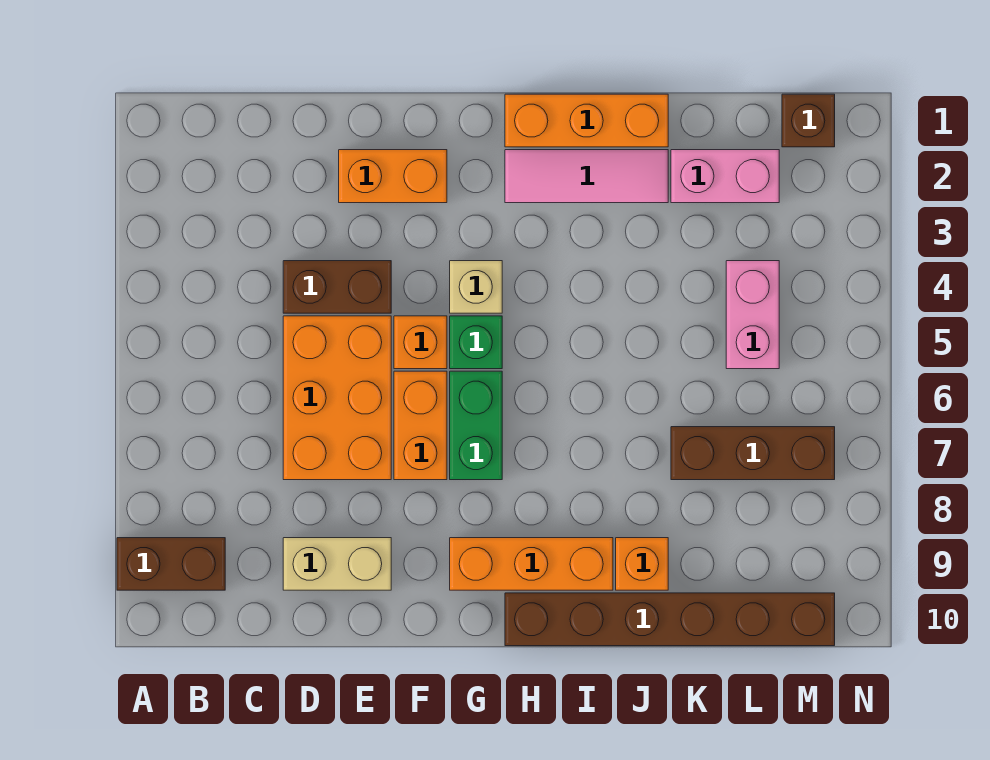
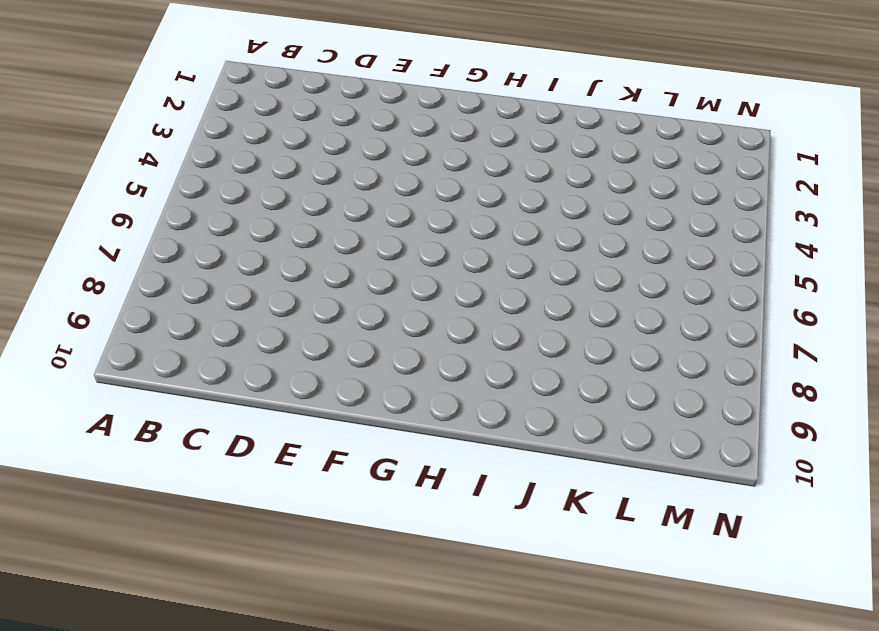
none -> brown 1x2 brick [117,538,225,590]
none -> brown 1x2 brick [283,261,391,313]
none -> orange 2x3 brick [283,316,391,480]

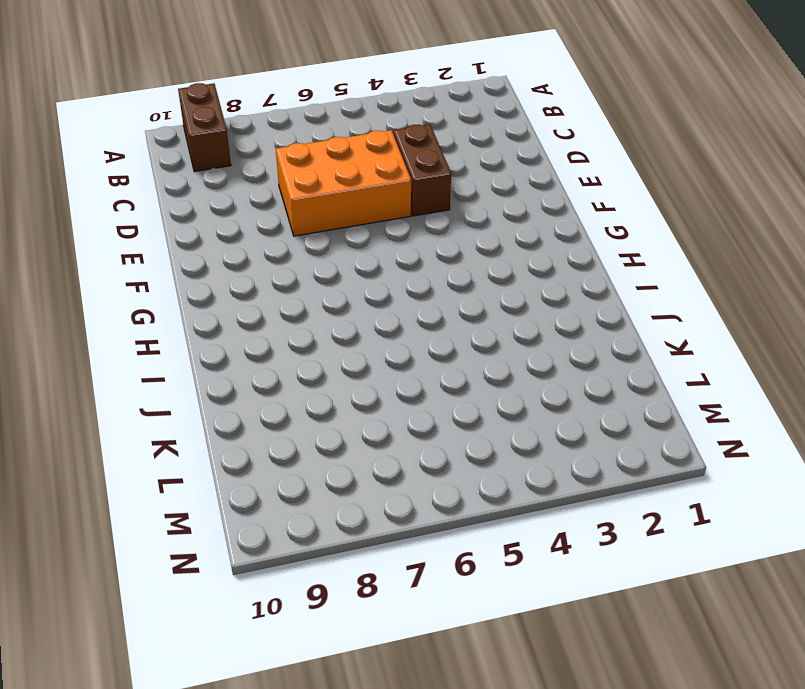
none -> tan 1x2 brick [283,538,391,590]
none -> orange 1x2 brick [339,150,447,203]
none -> orange 1x1 brick [394,316,447,369]

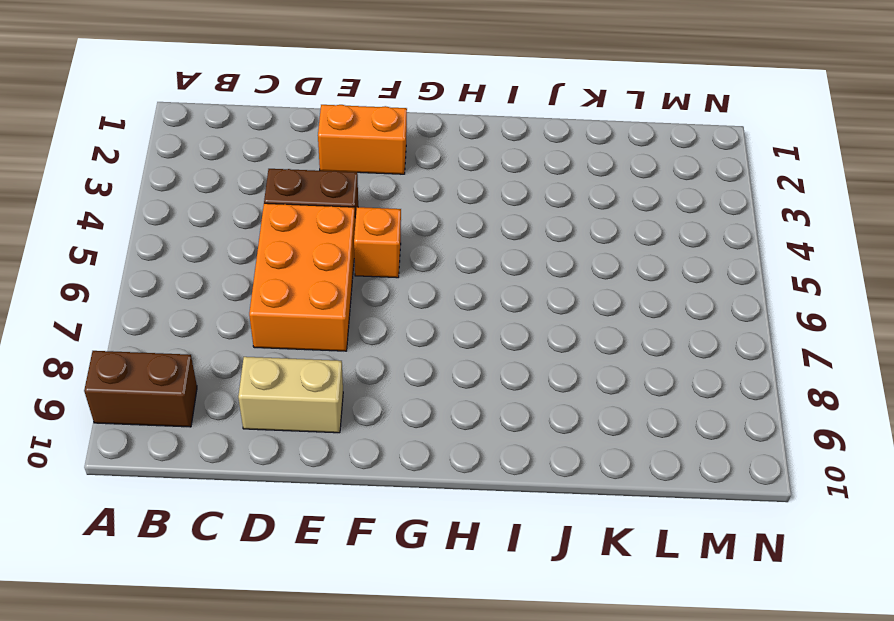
none -> orange 1x2 brick [394,371,447,480]
none -> tan 1x1 brick [450,261,502,313]
none -> green 1x1 brick [450,316,502,369]

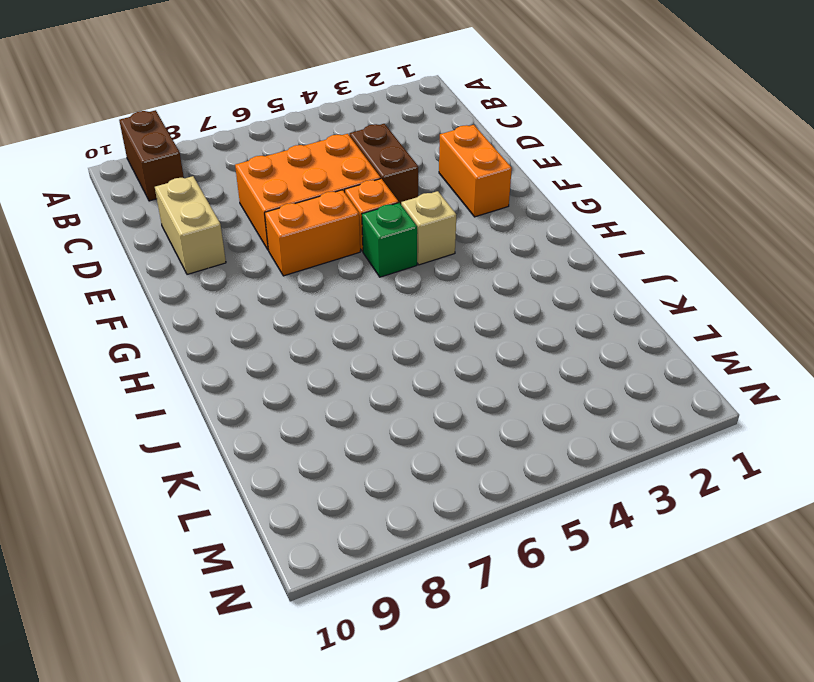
none -> green 1x2 brick [450,371,502,480]
none -> orange 1x3 brick [450,538,613,590]
none -> orange 1x3 brick [505,94,668,147]

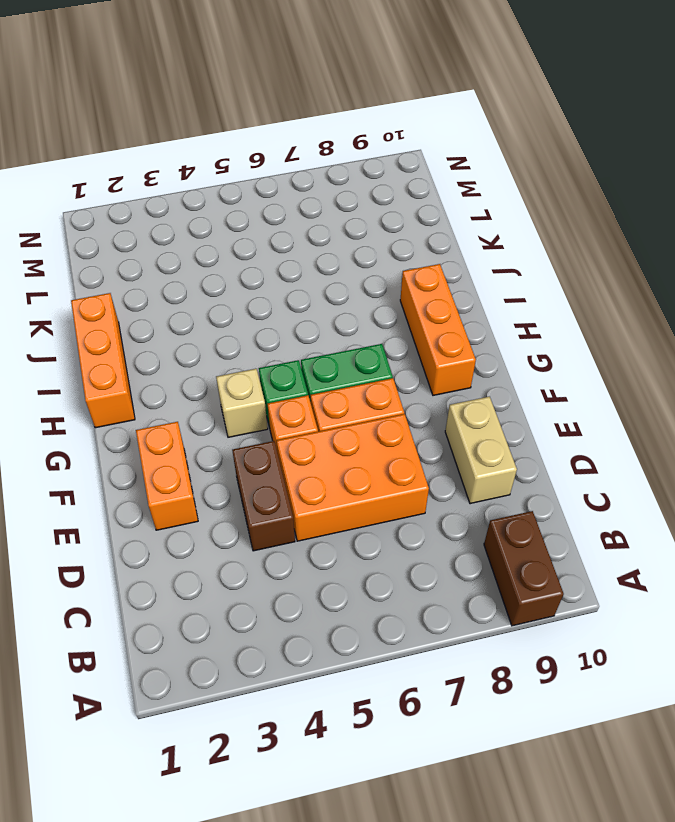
none -> pink 1x3 tile [505,150,668,203]
none -> brown 1x6 brick [505,593,835,646]
none -> orange 1x1 brick [616,538,668,590]

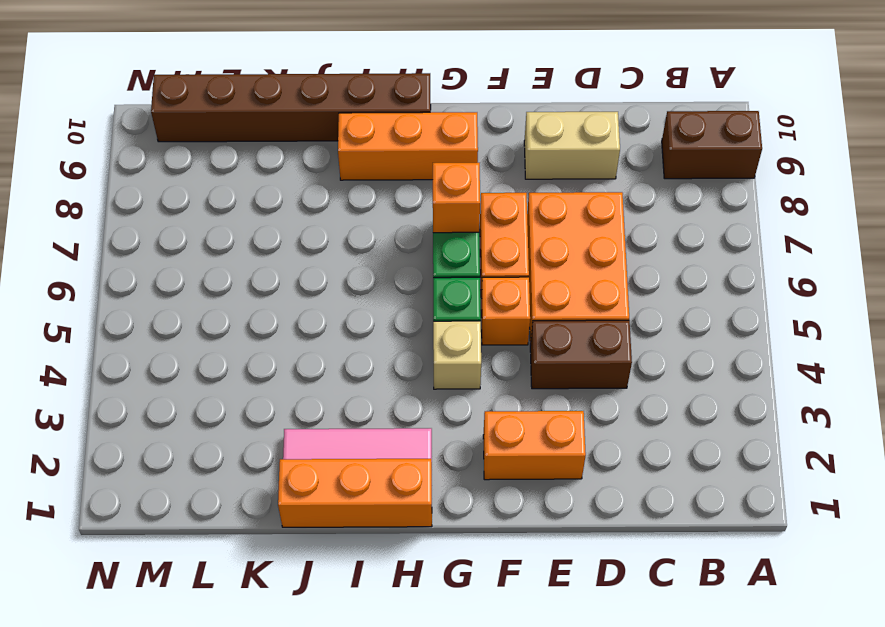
orange 1x1 brick [433,163,480,233] -> orange 1x1 brick moved to [616,538,668,590]
none -> pink 1x2 brick [671,150,779,203]
none -> brown 1x3 brick [671,427,835,480]
none -> pink 1x2 brick [726,261,779,369]

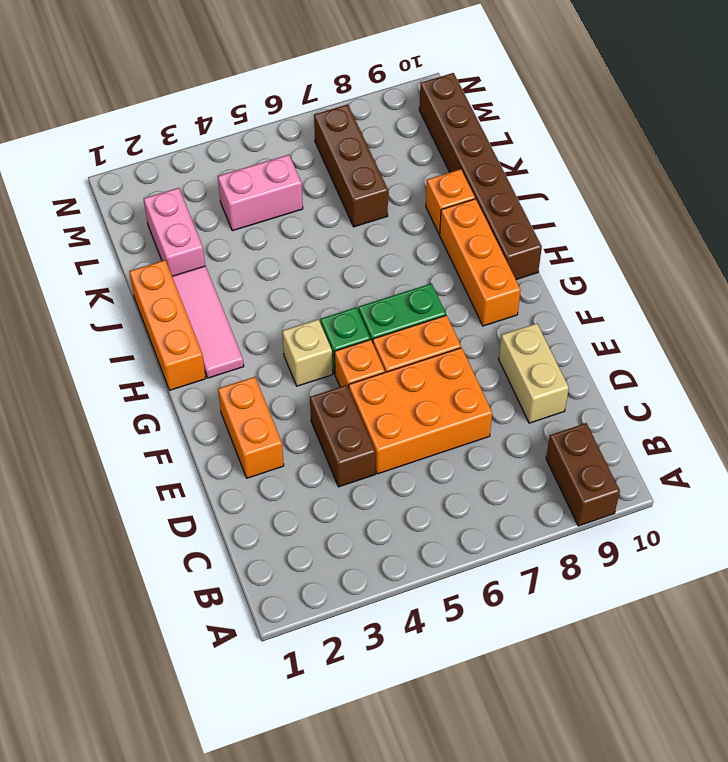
none -> brown 1x1 brick [782,94,835,147]

